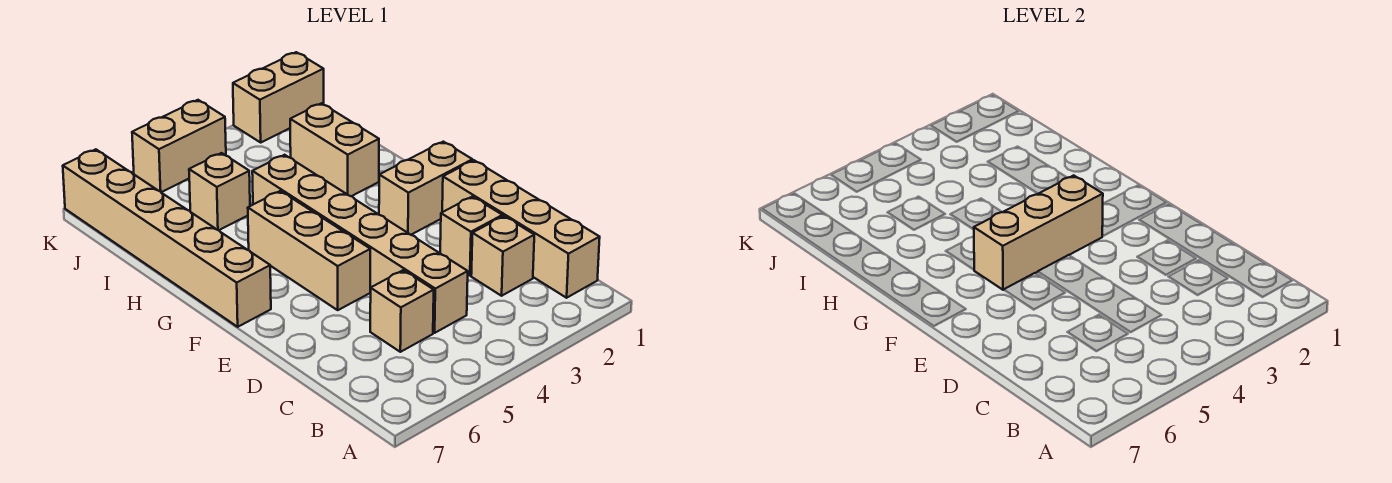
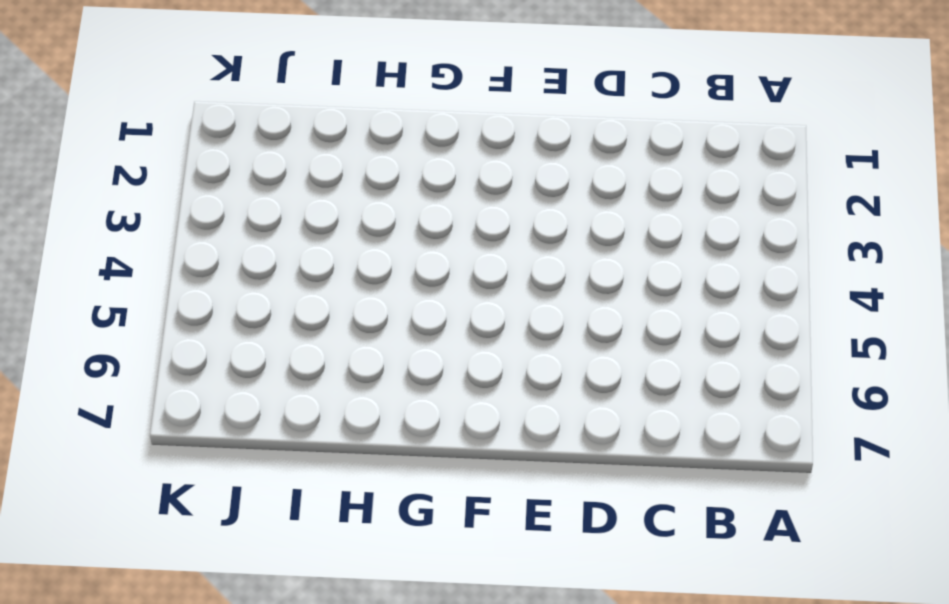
none -> tan 1x4 brick [442,160,600,298]
none -> tan 1x1 brick [471,216,534,296]
none -> tan 1x6 brick [252,155,468,333]

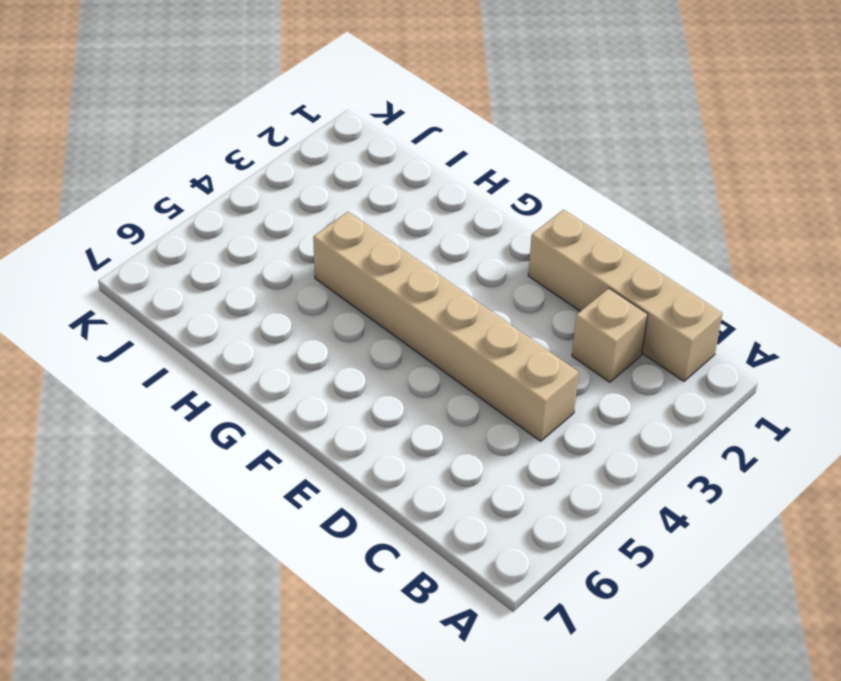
none -> tan 1x1 brick [370,270,434,352]
none -> tan 1x1 brick [440,197,502,276]
none -> tan 1x3 brick [248,191,370,310]

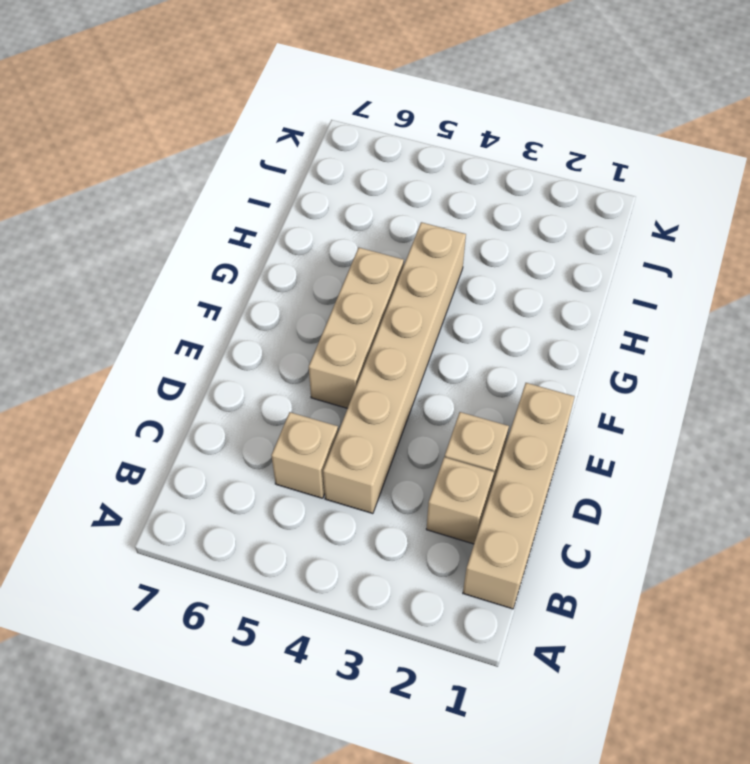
none -> tan 1x2 brick [379,142,472,235]
none -> tan 1x6 brick [63,149,271,327]
none -> tan 1x2 brick [290,103,379,196]

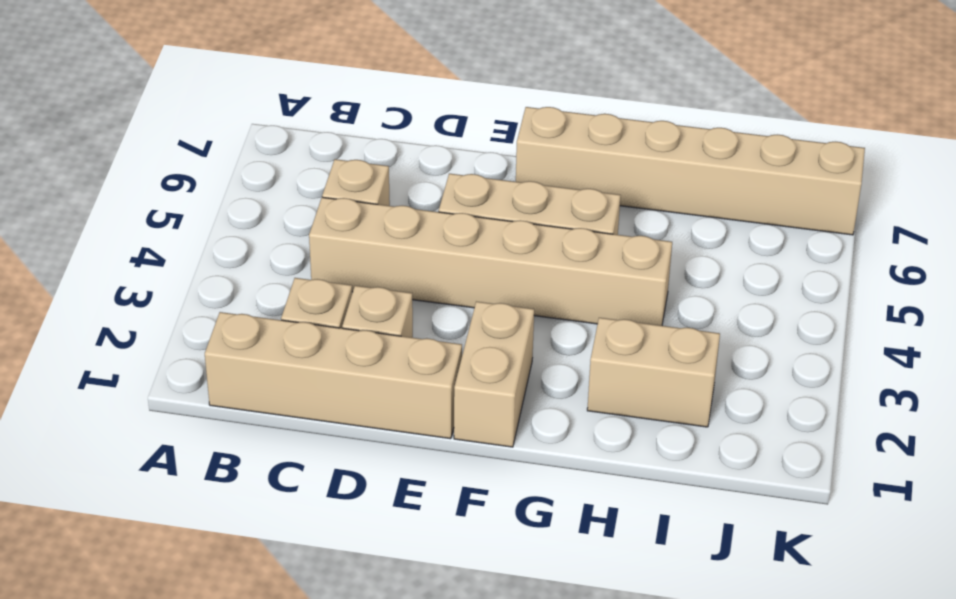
none -> tan 1x1 brick [189,153,250,230]
none -> tan 1x2 brick [233,52,324,142]
none -> tan 1x2 brick [132,100,226,192]

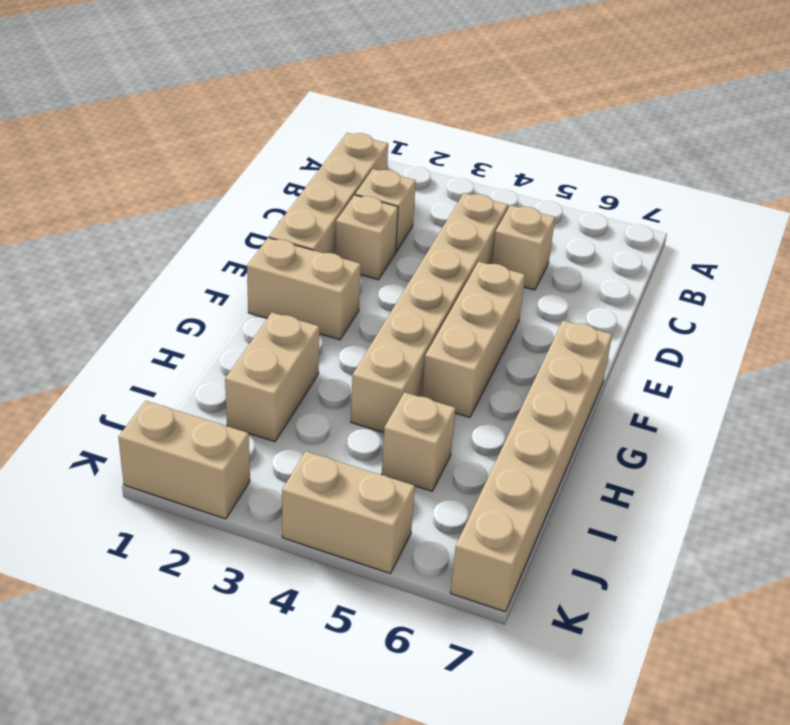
none -> tan 1x3 brick [974,175,1103,290]

